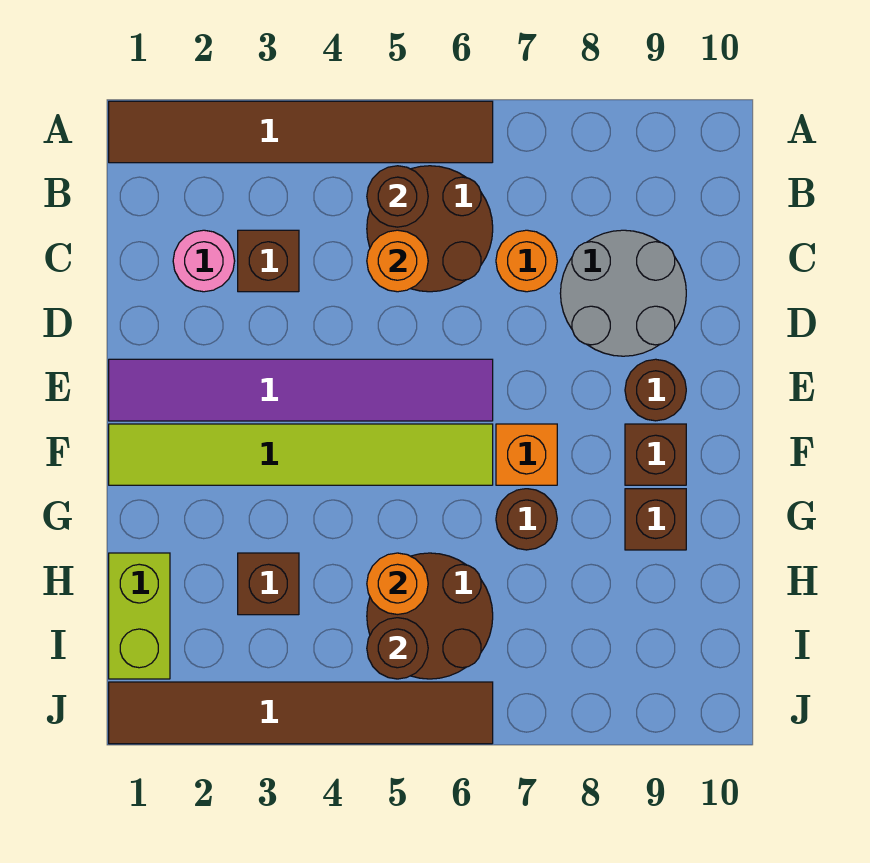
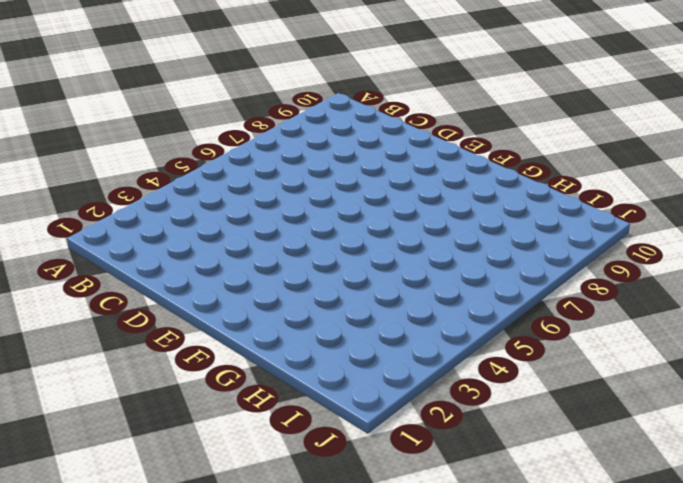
none -> brown 1x6 tile [109,101,493,163]
none -> brown 2x2 round brick [367,166,493,292]
none -> pink 1x1 round brick [173,230,235,292]

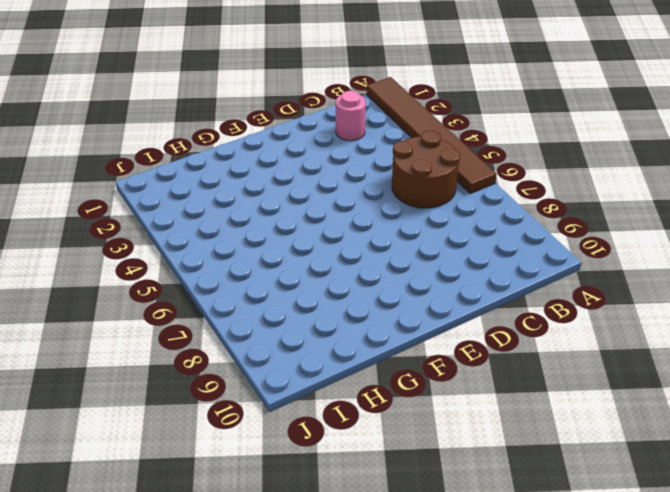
none -> brown 1x1 brick [238,230,299,292]
none -> orange 1x1 round brick [496,230,557,292]
none -> grey 2x2 round brick [560,230,686,356]

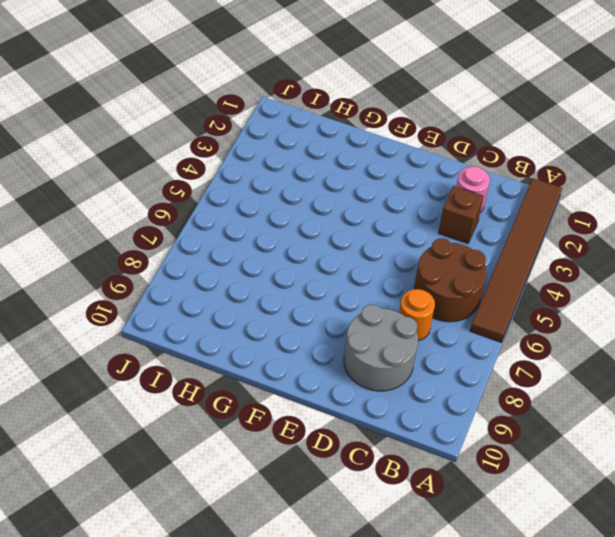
none -> purple 1x6 tile [109,359,493,421]
none -> brown 1x1 round brick [625,359,686,421]
none -> lime 1x6 tile [109,424,493,485]

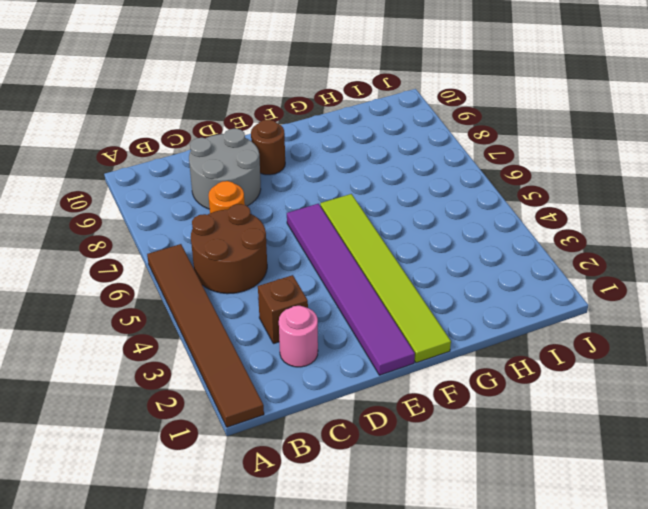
none -> orange 1x1 brick [496,424,557,485]
none -> brown 1x1 brick [625,424,686,485]
none -> brown 1x1 round brick [496,489,557,550]

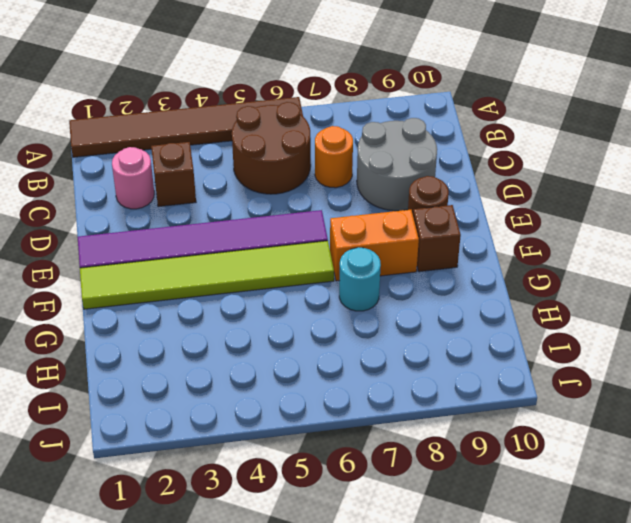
orange 1x2 brick [330,210,419,281] -> orange 1x1 brick [496,424,557,485]
cyan 1x1 round brick [339,247,381,311] -> brown 1x1 round brick [496,489,557,550]
none -> brown 1x1 brick [625,489,686,550]
none -> lime 1x2 brick [109,553,170,679]
none -> brown 1x1 brick [238,553,299,615]

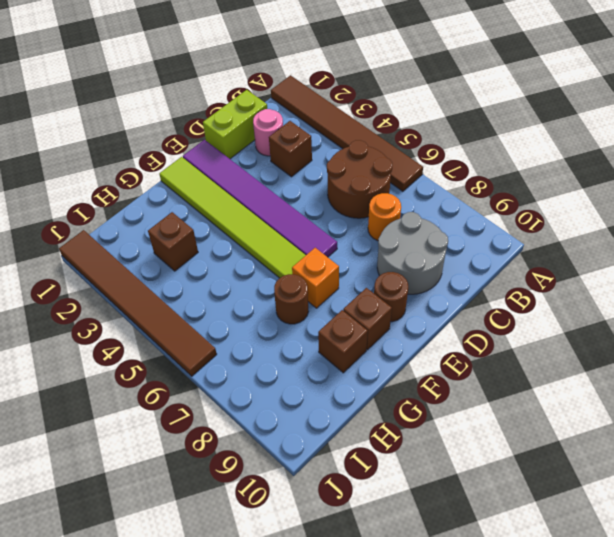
lime 1x2 brick [203,90,267,159] -> lime 1x2 brick moved to [109,553,170,679]
none -> brown 2x2 round brick [367,553,493,679]
none -> brown 1x1 round brick [367,166,428,227]
none -> orange 1x1 round brick [367,230,428,292]

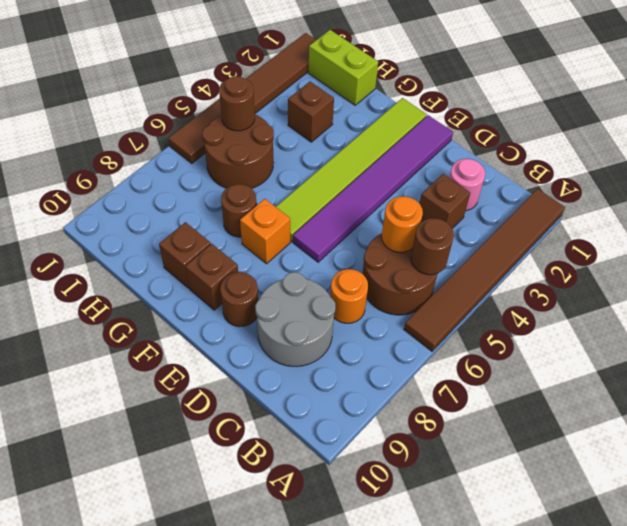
none -> orange 1x1 round brick [367,553,428,614]

